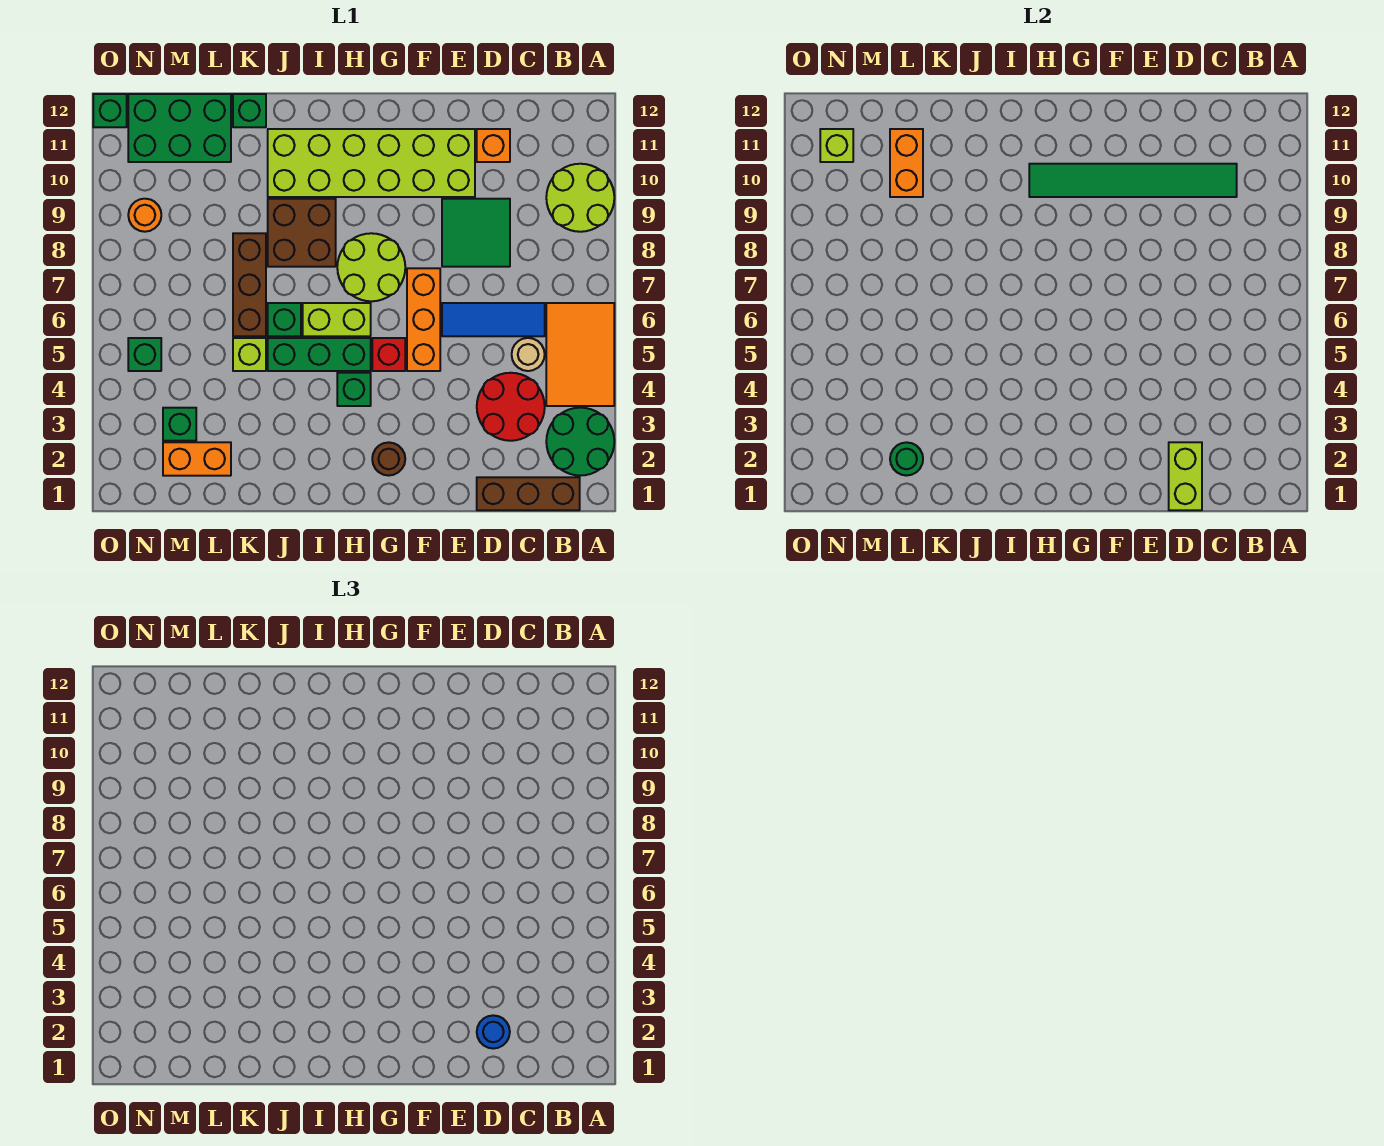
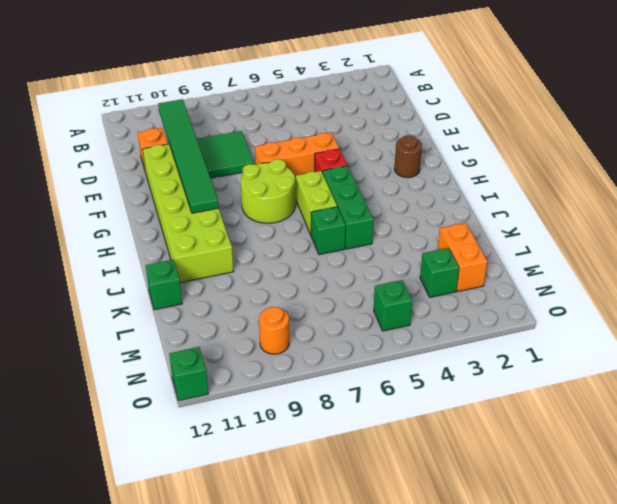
none -> green 2x2 round brick [546,408,614,476]
none -> orange 2x3 tile [546,303,614,406]
none -> lime 2x2 round brick [546,164,614,232]
none -> brown 1x3 brick [477,477,580,510]

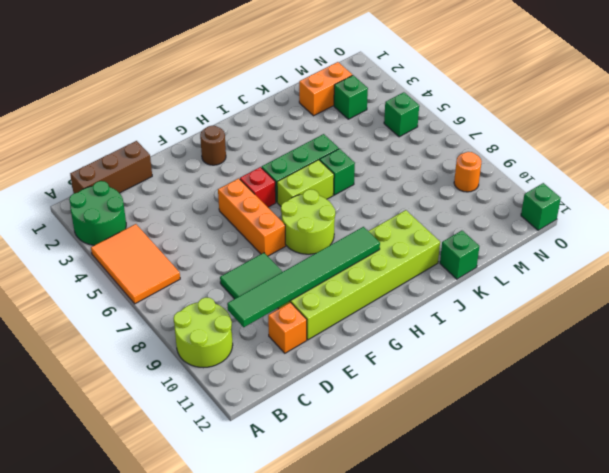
none -> red 2x2 round brick [477,373,545,441]
none -> tan 1x1 round brick [512,338,545,371]
none -> blue 1x3 tile [442,303,545,336]
none -> green 1x1 brick [337,373,371,406]

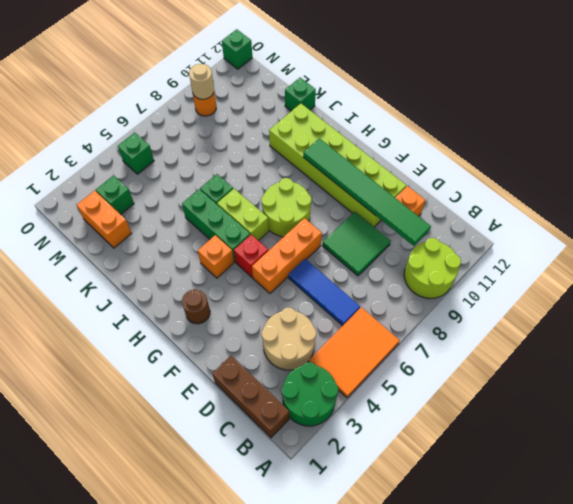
tan 2x2 round brick [262,308,316,370] -> red 2x2 round brick [477,373,545,441]
orange 1x1 brick [198,235,234,278] -> green 1x1 brick [337,373,371,406]
tan 1x1 round brick [189,64,214,99] -> tan 1x1 round brick moved to [512,338,545,371]
none -> brown 2x2 brick [268,199,336,267]
none -> lime 1x1 brick [233,338,266,371]
none -> brown 1x3 brick [233,233,266,336]
none -> green 2x3 brick [128,94,231,162]

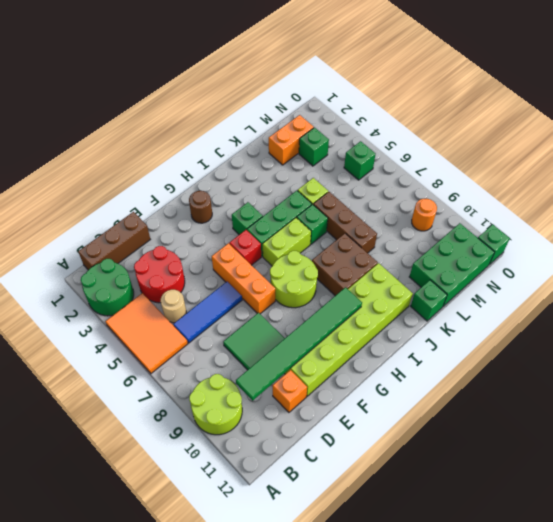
none -> lime 1x2 brick [1169,442,1202,510]
none -> green 1x1 round brick [890,442,923,476]
none -> orange 1x2 brick [890,129,923,197]
none -> lime 1x1 brick [820,129,853,162]

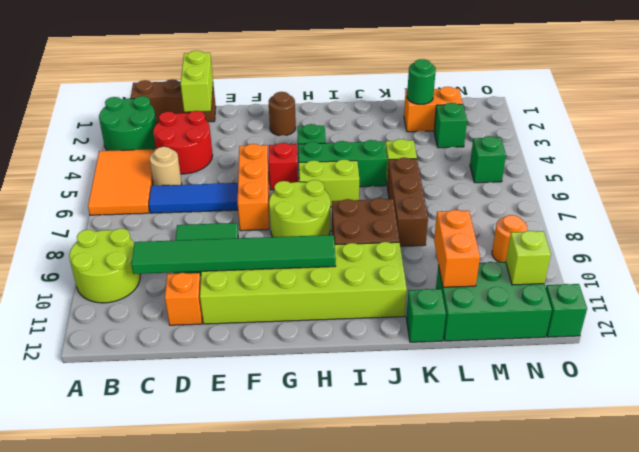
none -> green 1x1 brick [268,303,301,336]
none -> blue 1x1 round brick [477,1015,510,1049]

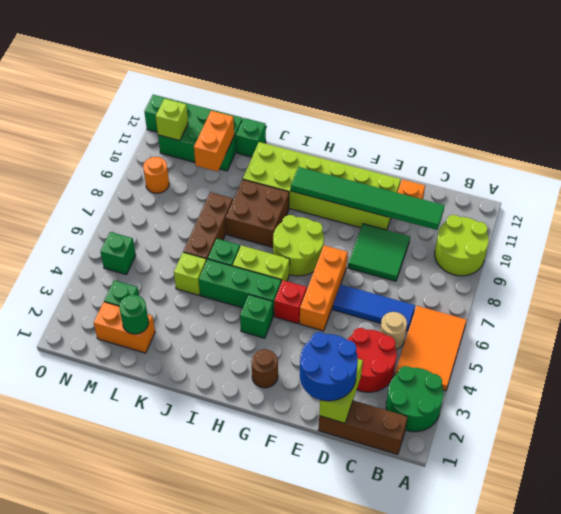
blue 2x2 round brick [300,332,358,401] -> blue 1x1 round brick [477,1015,510,1049]

